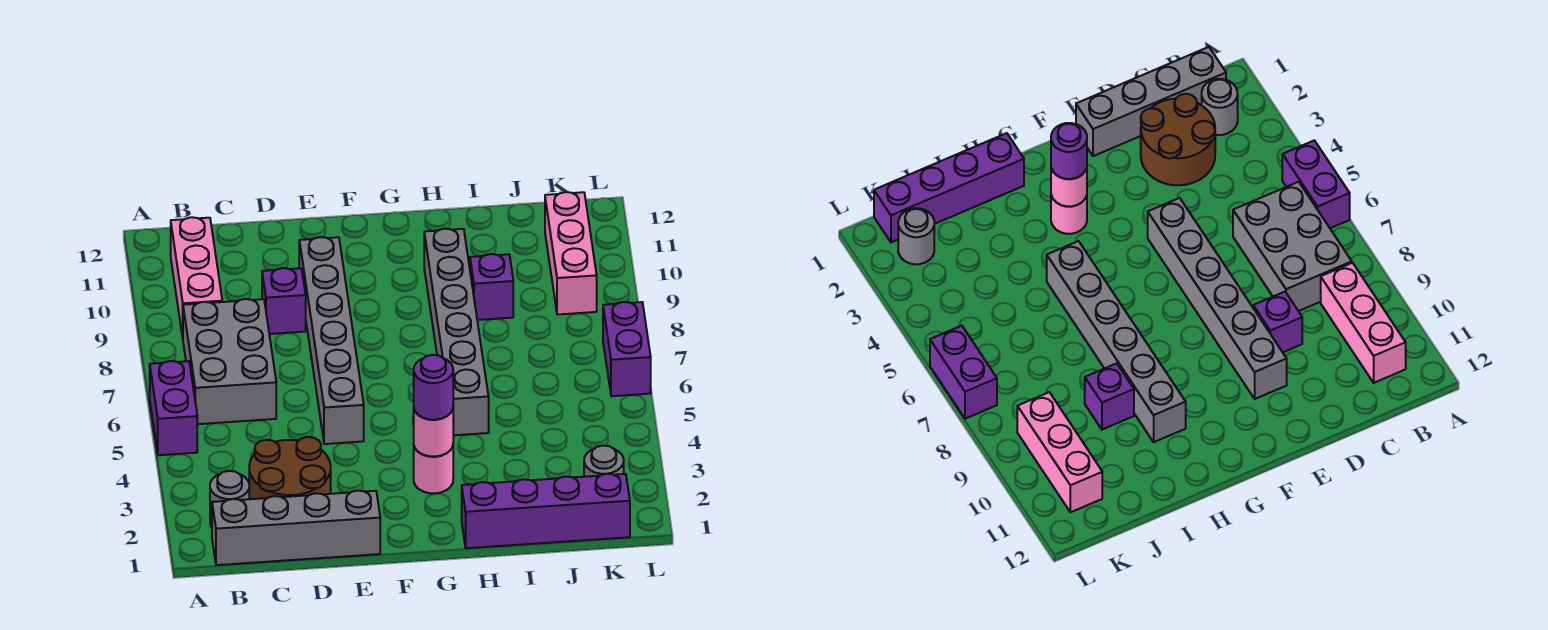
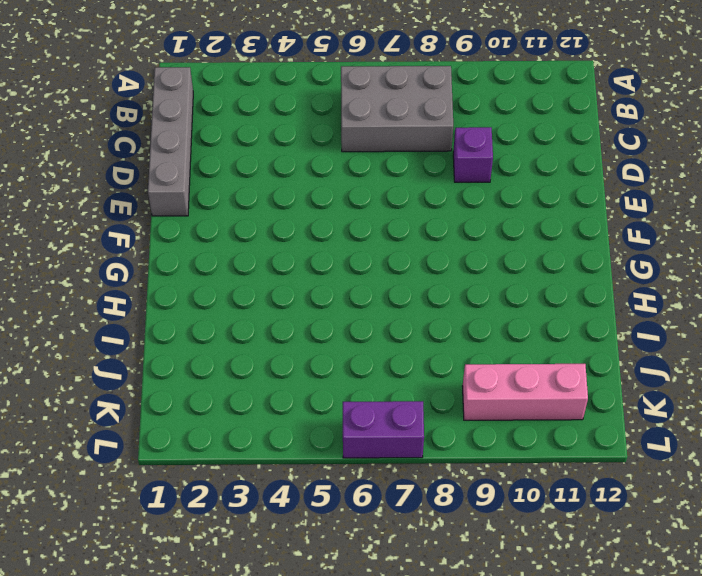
none -> purple 1x2 brick [150,361,197,455]
none -> grey 1x1 round brick [210,471,249,528]
none -> pink 1x3 brick [171,217,222,338]

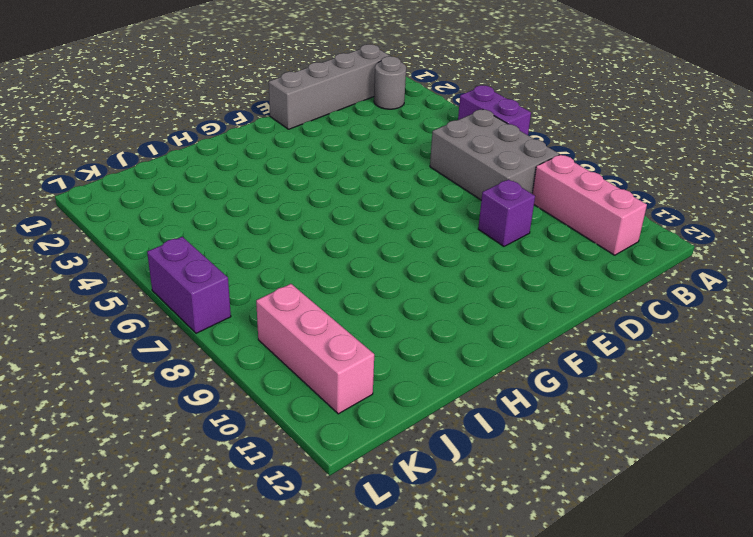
none -> brown 2x2 round brick [249,437,331,499]
none -> grey 1x6 brick [299,237,364,444]
none -> pink 1x1 round brick [414,447,453,493]

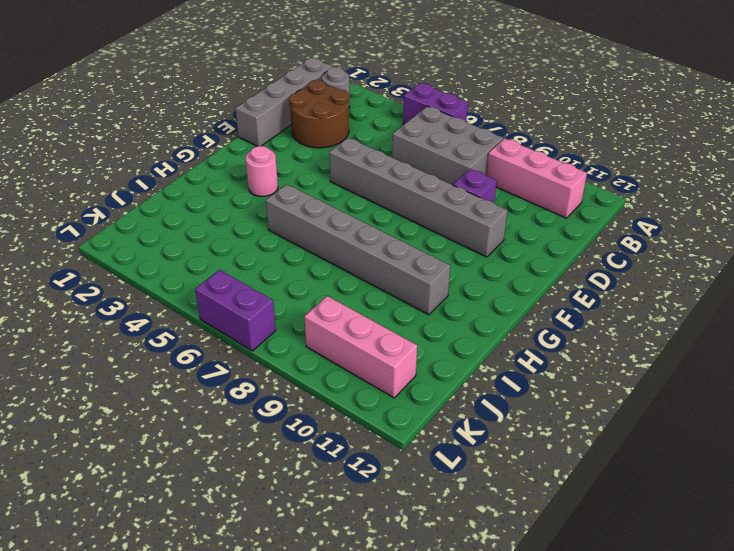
none -> purple 1x4 brick [462,474,630,548]
none -> purple 1x1 brick [470,254,513,320]
none -> grey 1x1 round brick [584,446,624,477]

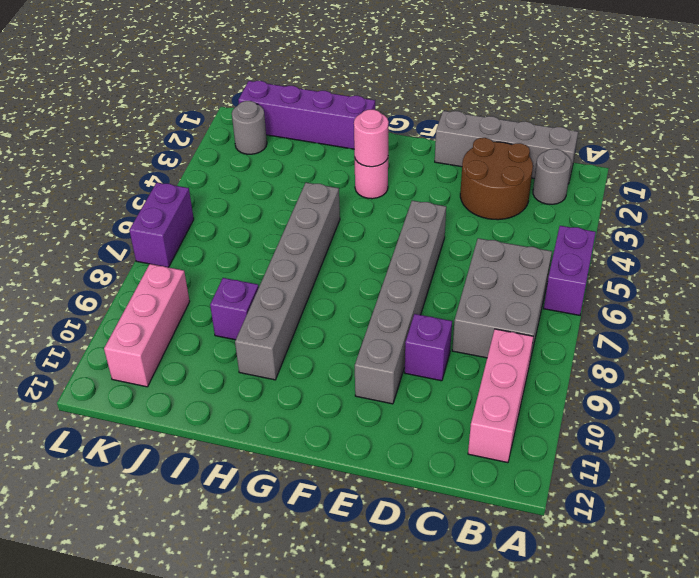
none -> purple 1x1 round brick [414,355,453,420]

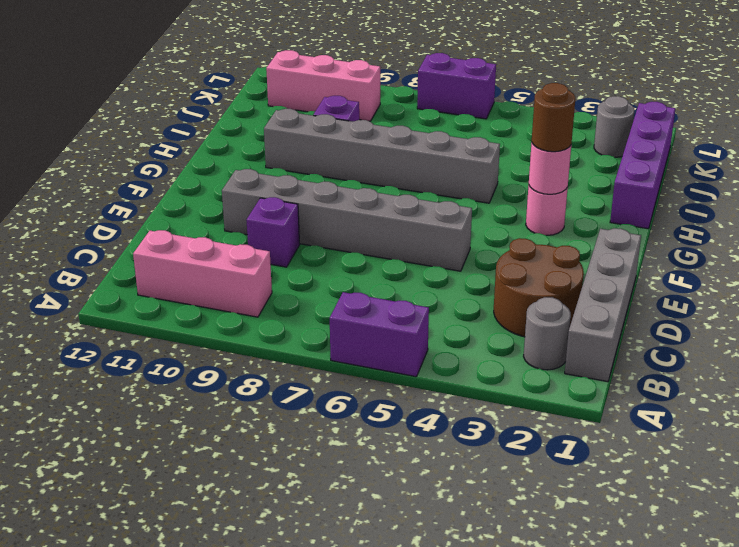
brown 1x1 round brick [532,83,575,152] -> purple 1x1 round brick [414,355,453,420]
none -> grey 2x3 brick [183,299,276,424]

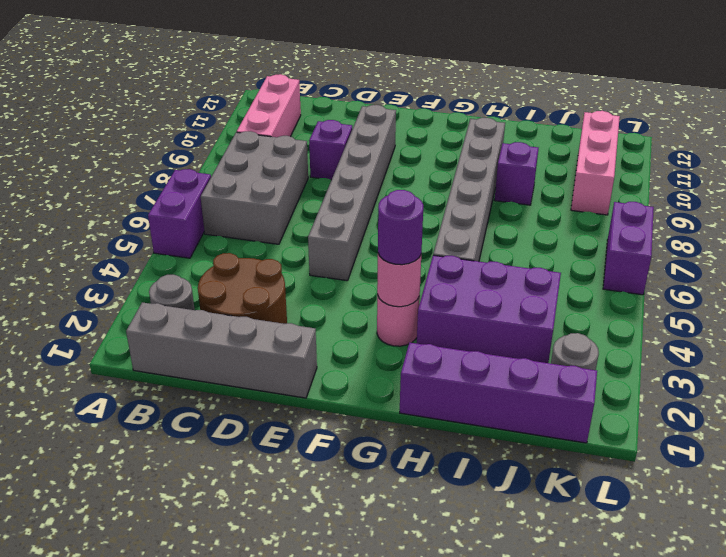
purple 2x3 brick [417,255,561,363] -> none

